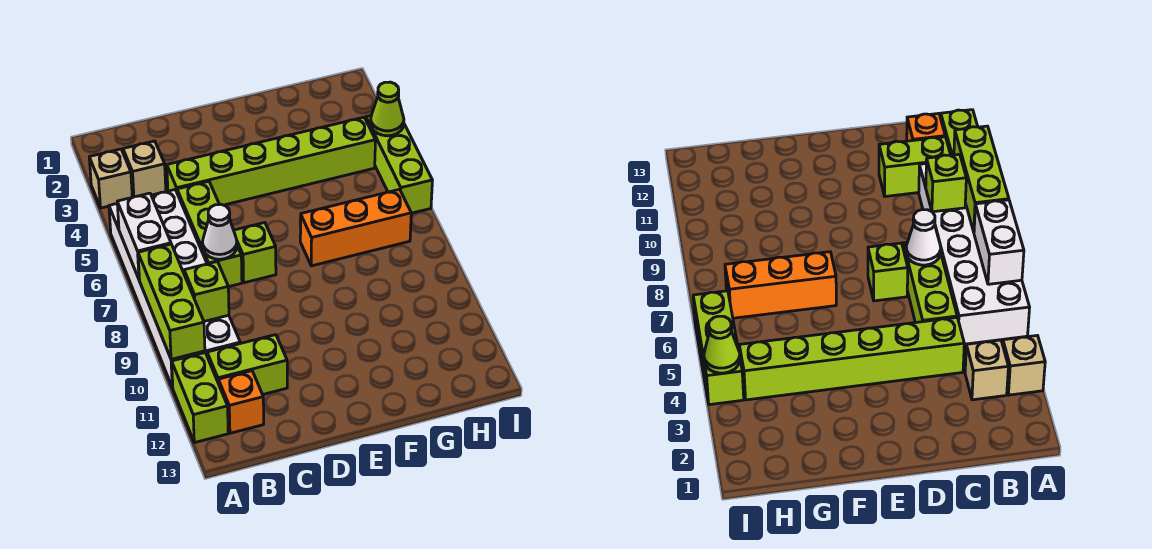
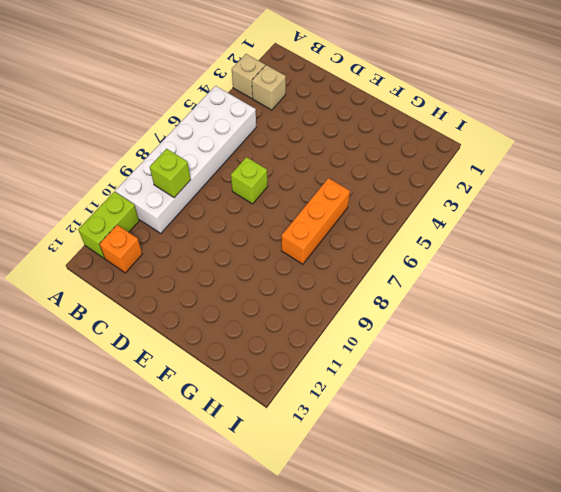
orange 1x3 brick [281,178,350,264] -> orange 1x3 brick turned to [300,189,411,266]
none -> lime 1x2 brick [207,335,287,394]
none -> lime 1x6 brick [167,117,375,205]
none -> lime 1x3 brick [177,181,242,287]

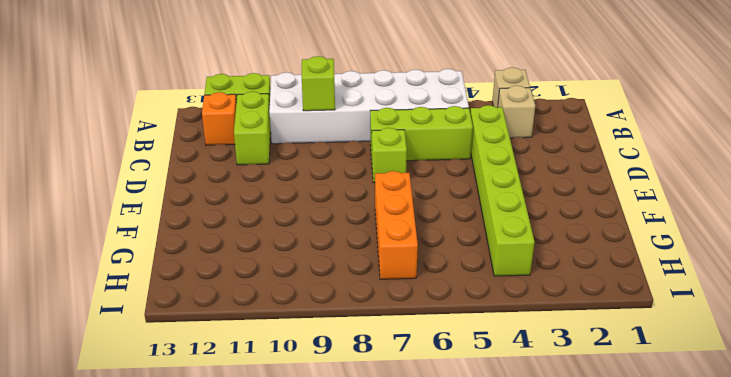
none -> lime 1x3 brick [366,116,432,213]
none -> white 1x2 brick [117,193,171,280]
none -> lime 1x3 brick [138,244,205,359]

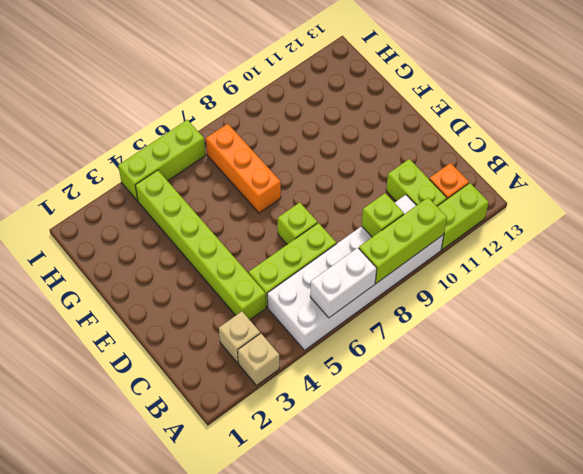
none -> white 1x1 cone [203,204,237,259]
none -> lime 1x1 cone [371,82,404,136]

